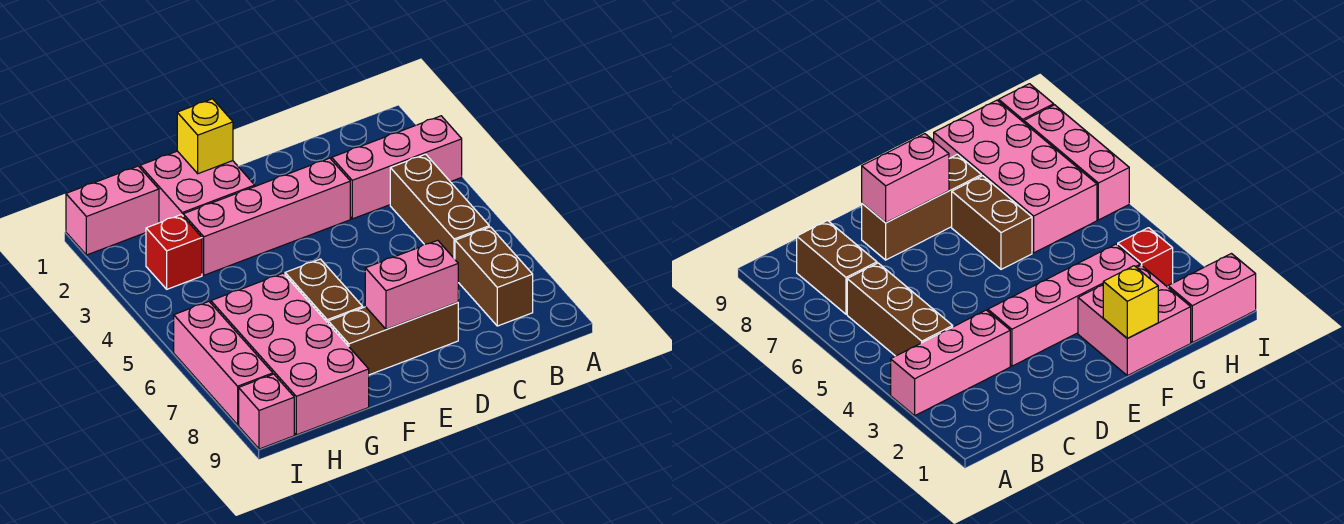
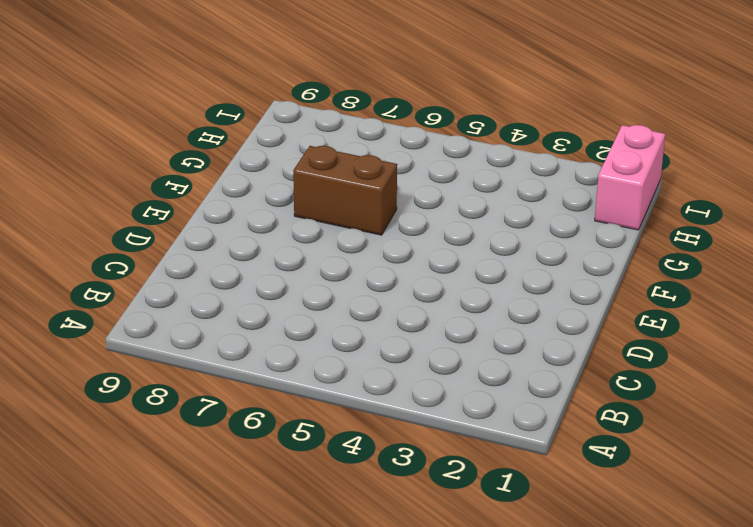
none -> pink 1x3 brick [332,116,462,219]
none -> brown 1x3 brick [390,154,489,259]
none -> brown 1x2 brick [455,227,533,326]

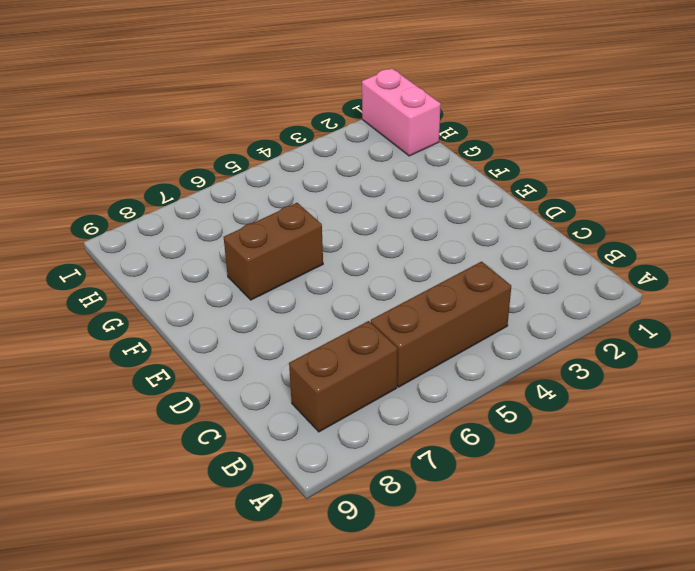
none -> pink 1x3 brick [332,116,462,219]
none -> pink 1x4 brick [183,158,350,275]
none -> brown 1x3 brick [328,302,458,375]

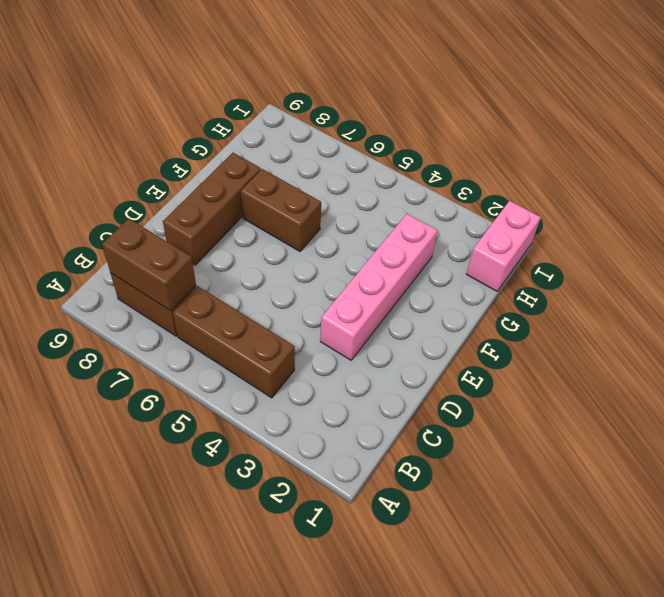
brown 1x2 brick [102,219,196,311] -> none
none -> pink 1x3 brick [332,116,462,219]
none -> pink 2x2 brick [140,151,255,223]
none -> pink 2x4 brick [211,273,369,435]

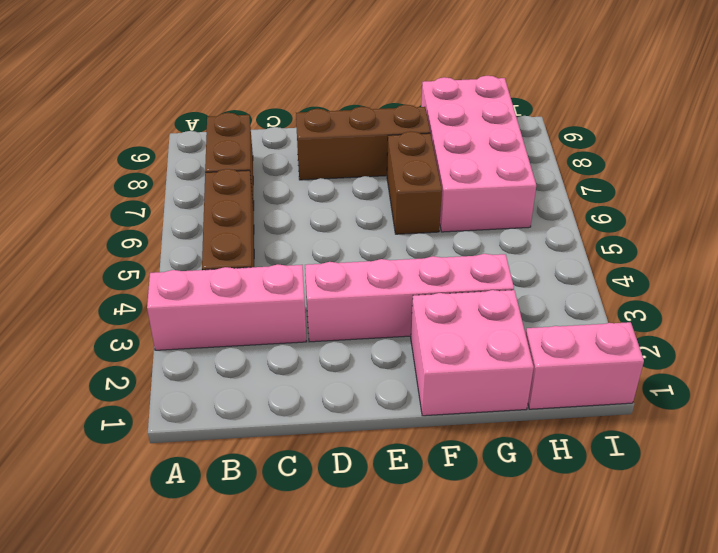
none -> red 1x1 brick [146,215,202,289]
none -> pink 1x3 brick [174,302,273,425]
none -> pink 1x1 brick [239,374,294,449]

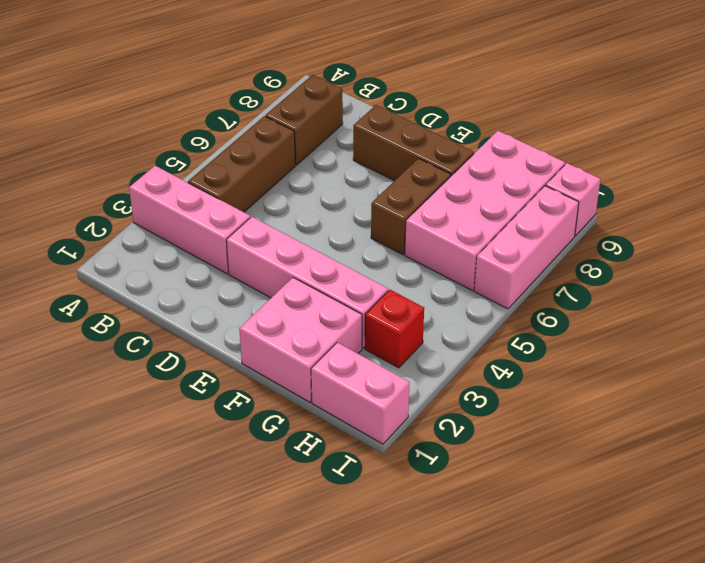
none -> pink 1x2 brick [365,240,458,329]
none -> yellow 1x1 brick [177,99,233,174]

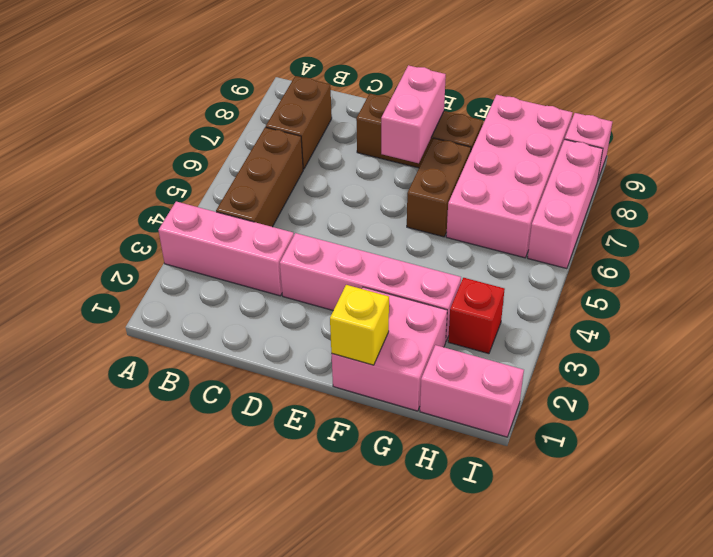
pink 1x2 brick [381,65,446,163] -> pink 1x2 brick turned to [365,240,458,329]

